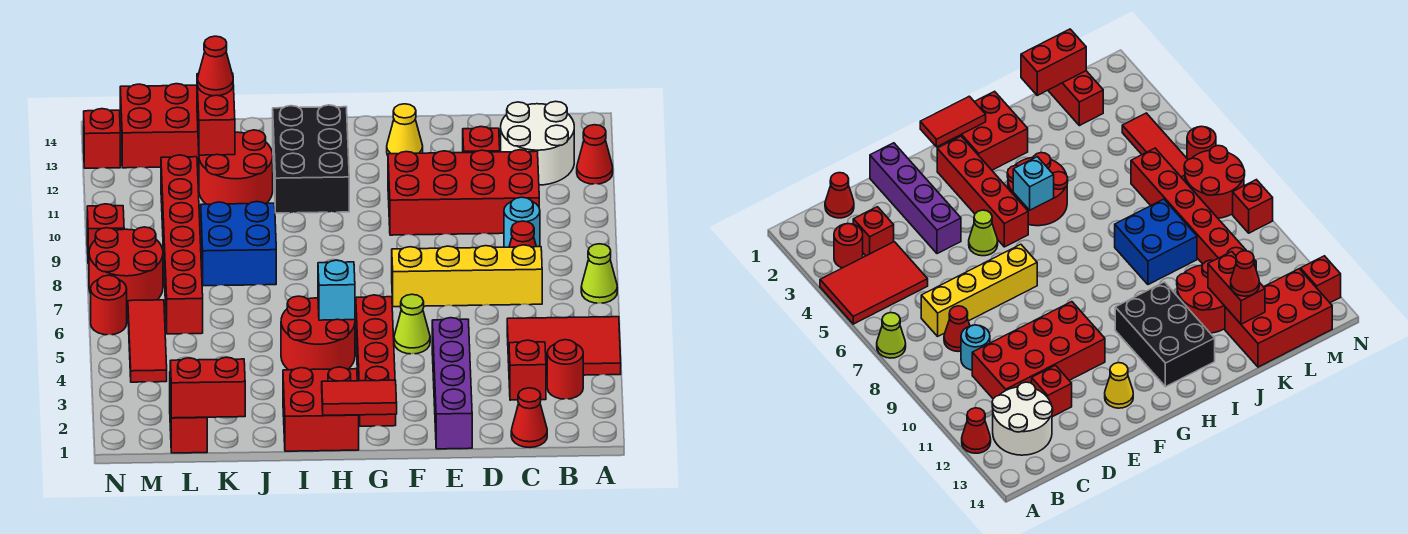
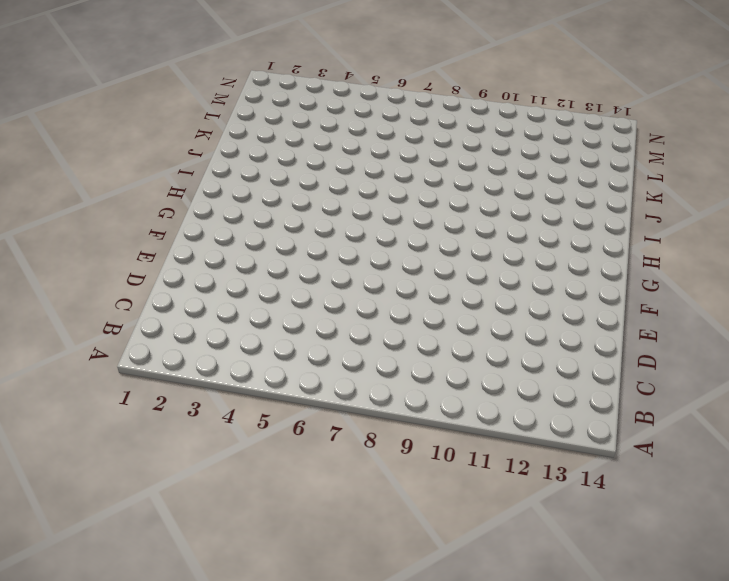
none -> red 2x3 tile [507,317,621,376]
none -> lime 1x1 cone [581,244,617,303]
none -> red 1x1 cone [577,125,613,184]
none -> red 1x1 round brick [547,340,583,399]

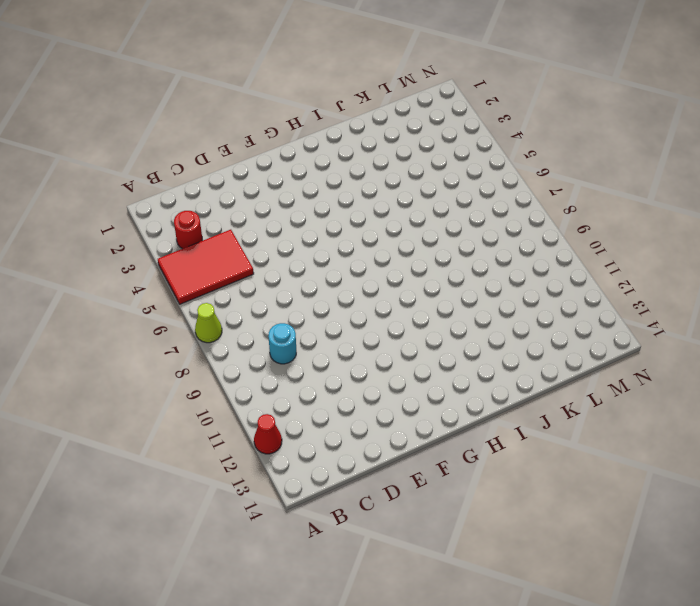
none -> white 2x2 round brick [501,101,574,185]
none -> red 1x1 cone [511,388,547,448]
none -> red 1x1 brick [509,340,546,400]
none -> yellow 1x4 brick [392,245,542,307]

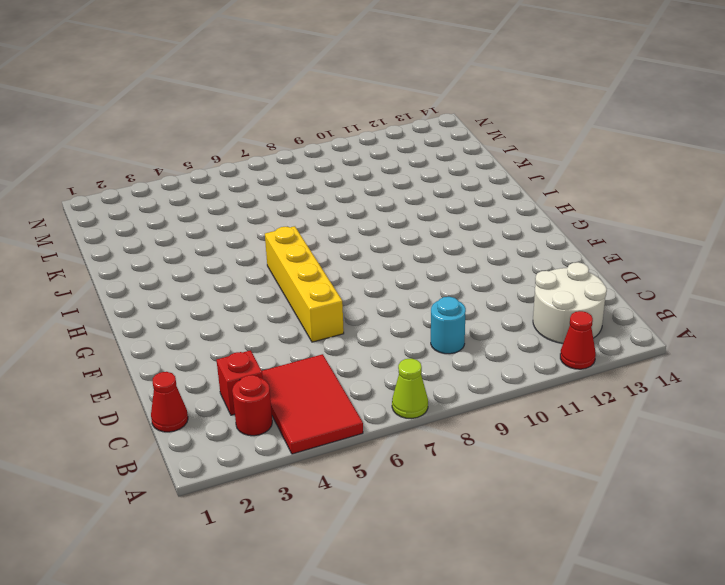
yellow 1x4 brick [265,226,344,342] -> yellow 1x4 brick moved to [392,245,542,307]
none -> red 1x1 cone [509,221,536,247]
none -> red 2x4 brick [388,150,539,235]
none -> red 1x1 brick [463,127,500,153]
none -> purple 1x4 brick [432,318,472,449]

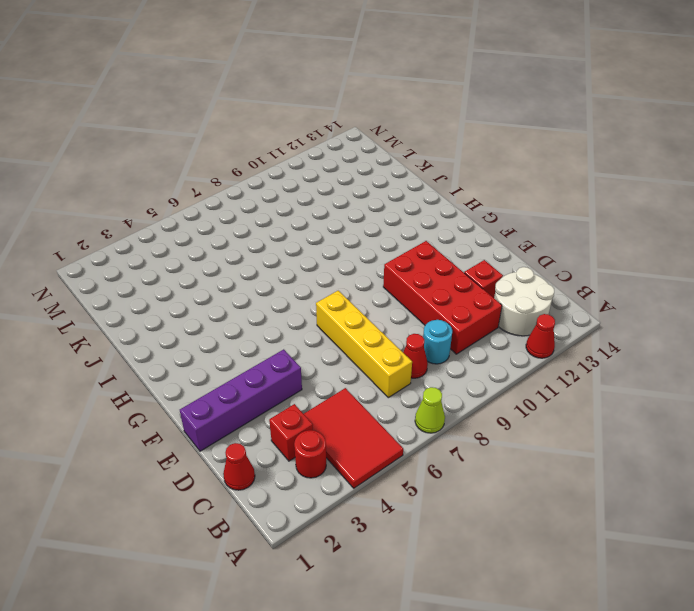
none -> lime 1x1 cone [394,294,430,354]
none -> yellow 1x1 cone [387,104,423,155]
none -> red 1x4 brick [356,295,396,426]
none -> red 2x2 brick [283,367,359,451]

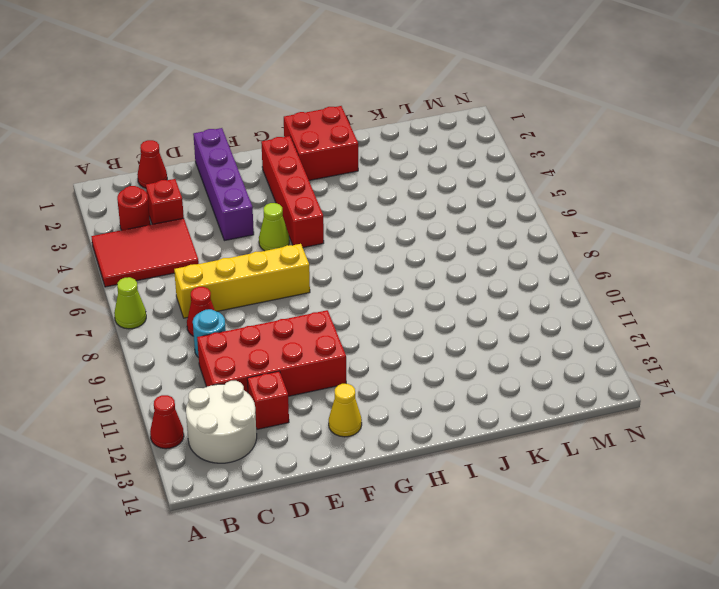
none -> red 2x2 round brick [281,296,355,370]
none -> black 2x3 brick [273,105,349,213]
none -> blue 2x2 brick [201,202,276,286]
none -> red 2x2 round brick [199,130,273,204]

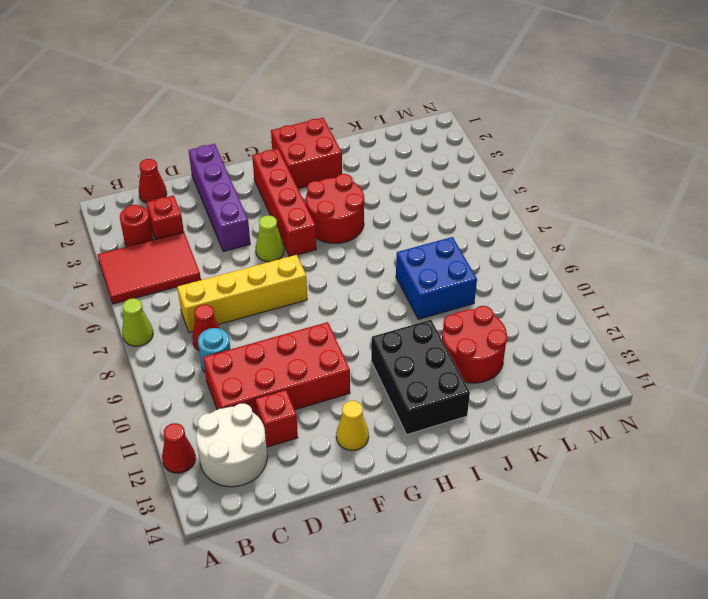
none -> red 2x3 brick [120,84,199,168]
none -> red 1x2 brick [170,396,207,453]
none -> red 1x6 brick [161,155,203,334]
none -> red 1x3 tile [128,300,167,382]

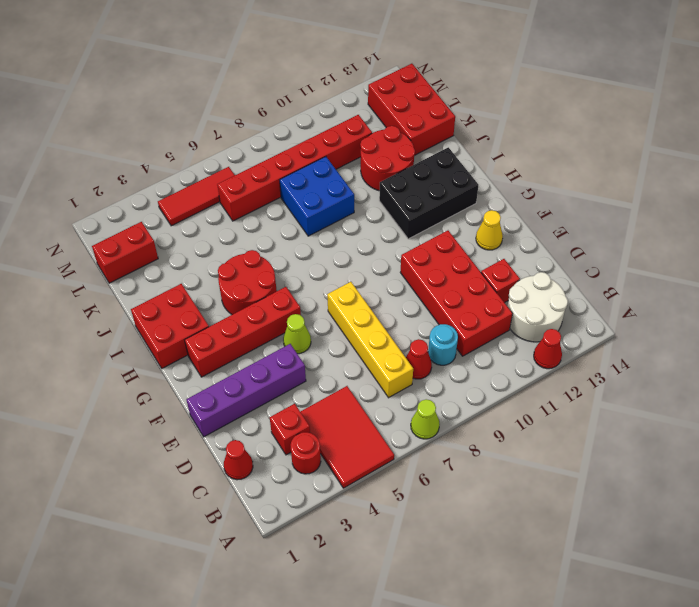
none -> red 2x2 round brick [89,227,163,311]
none -> red 1x1 round brick [91,275,127,335]
none -> red 1x1 brick [87,204,124,264]
none -> red 1x1 brick [84,109,120,168]

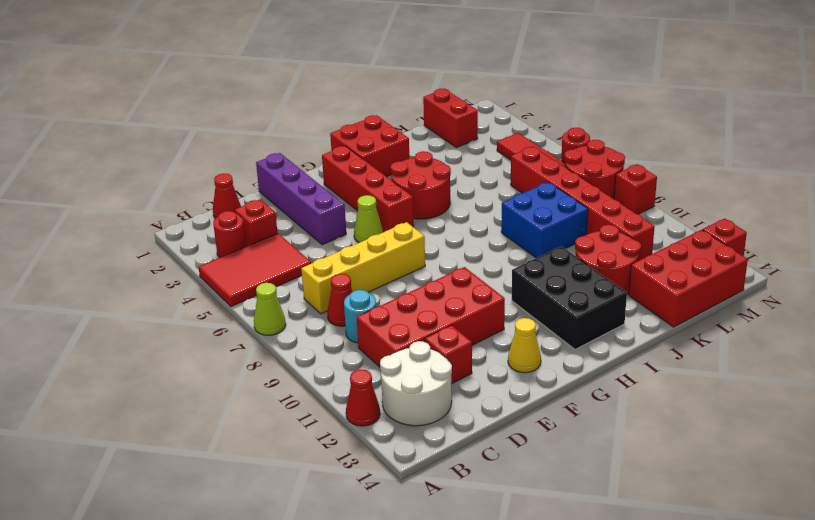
none -> red 1x2 tile [322,380,397,415]
none -> cyan 1x1 brick [318,260,355,320]
none -> red 1x2 brick [170,357,245,418]
none -> red 1x2 brick [197,73,235,155]

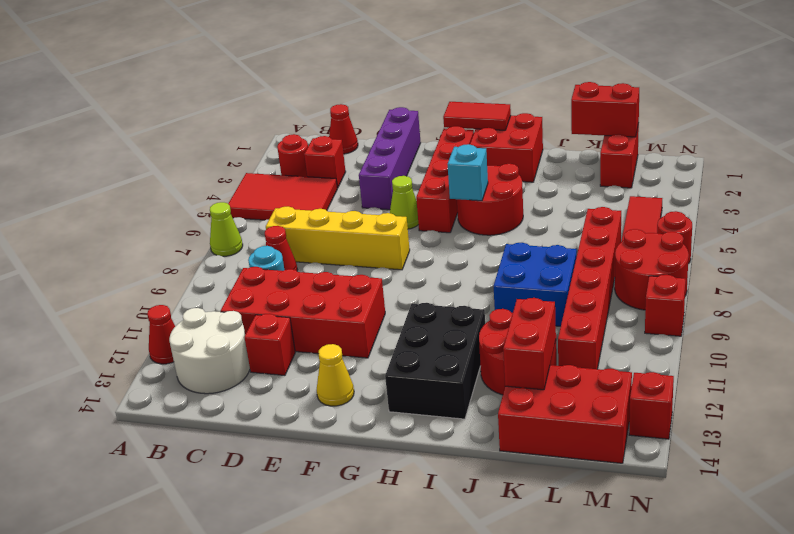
none -> red 1x1 cone [197,36,233,96]

